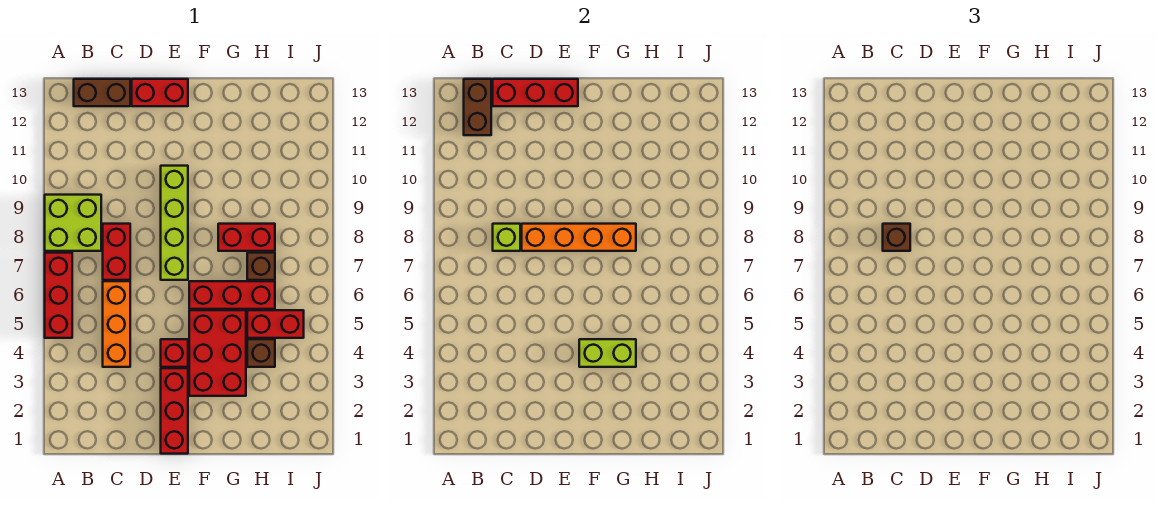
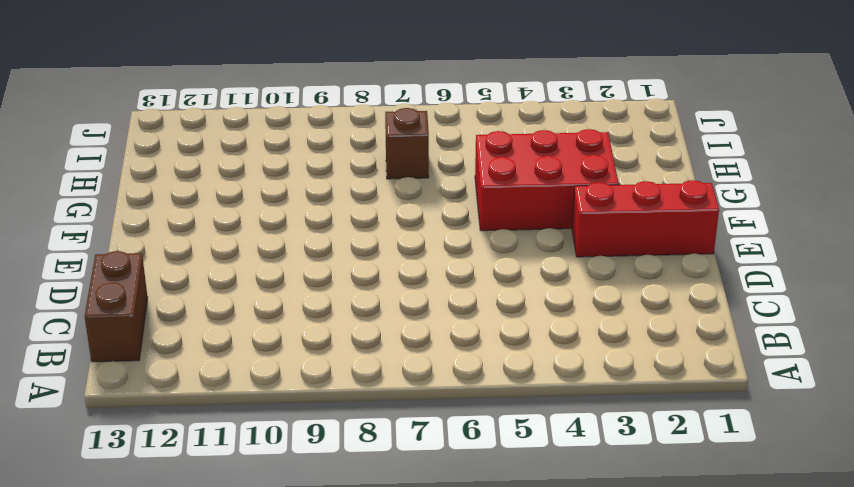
none -> red 1x3 brick [45,253,72,338]
none -> lime 2x2 brick [45,195,101,251]
none -> orange 1x3 brick [103,281,130,367]

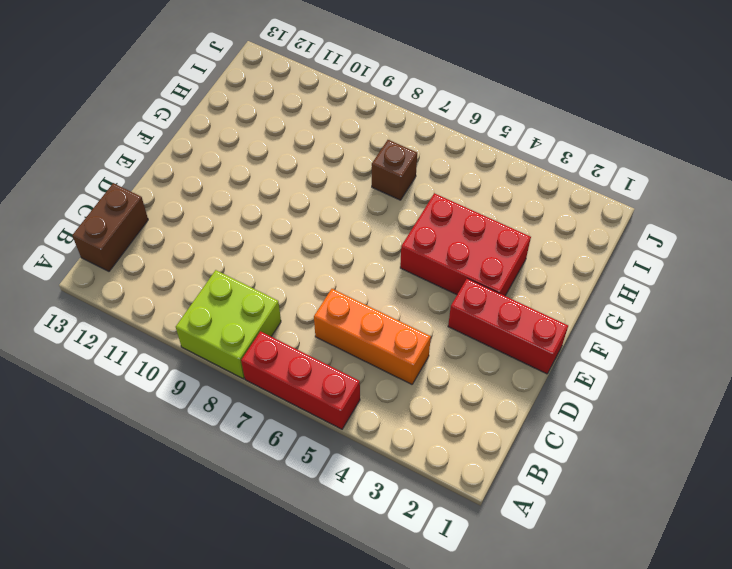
none -> red 1x2 brick [103,224,130,280]
none -> red 1x2 brick [132,79,188,106]
none -> red 1x1 brick [161,339,188,367]

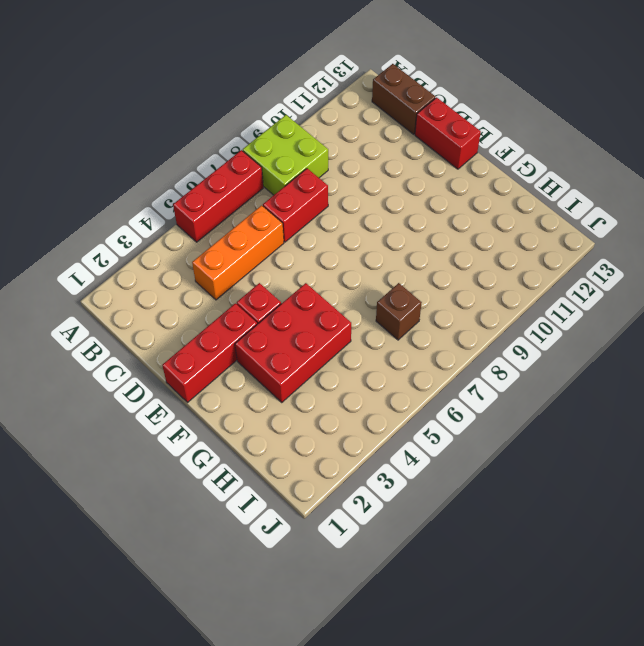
none -> lime 1x4 brick [161,166,188,280]
none -> red 1x3 brick [189,281,275,309]
none -> red 1x2 brick [218,224,275,251]

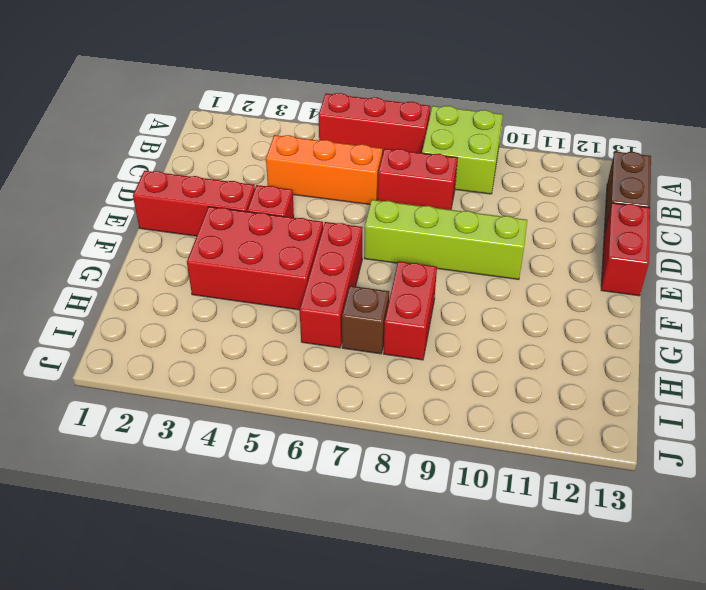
none -> brown 1x1 brick [247,339,275,367]
none -> red 1x2 brick [247,310,304,338]
none -> brown 1x2 brick [464,79,491,135]

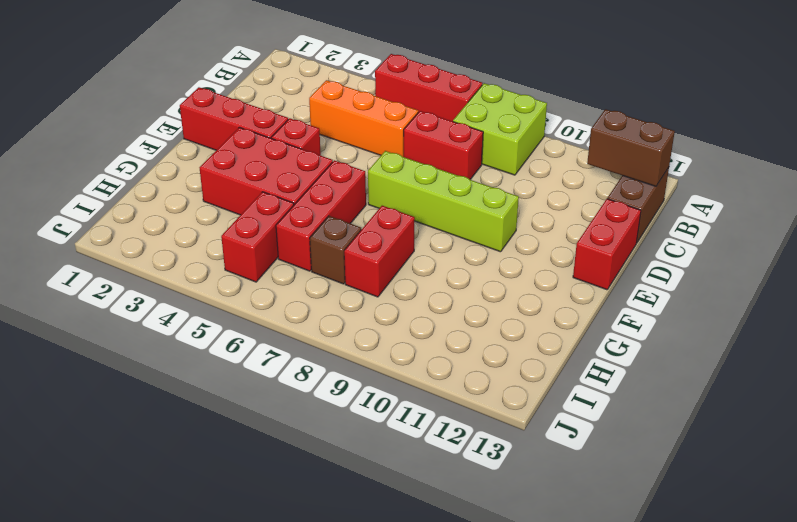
none -> brown 1x1 brick [247,339,275,367]
none -> lime 1x1 brick [493,224,520,251]
none -> red 1x3 brick [493,79,578,106]

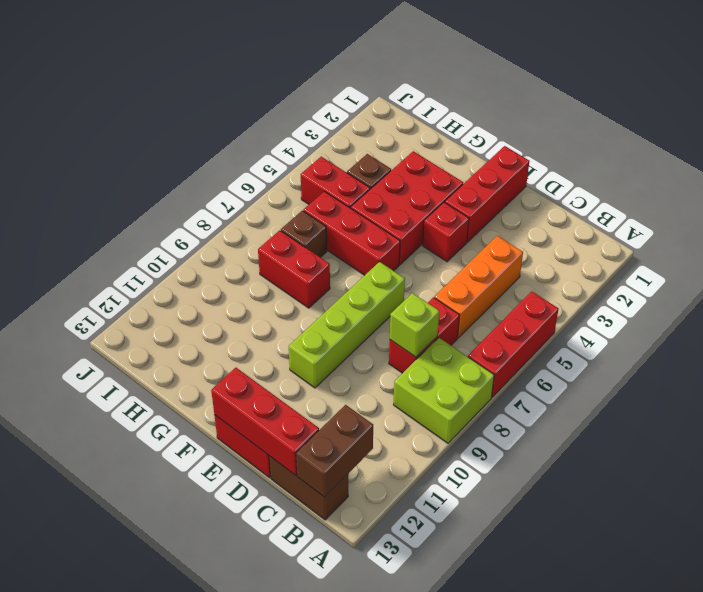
none -> orange 1x4 brick [522,224,636,251]
none -> lime 1x2 brick [579,339,636,367]
none -> brown 1x1 brick [883,224,910,251]

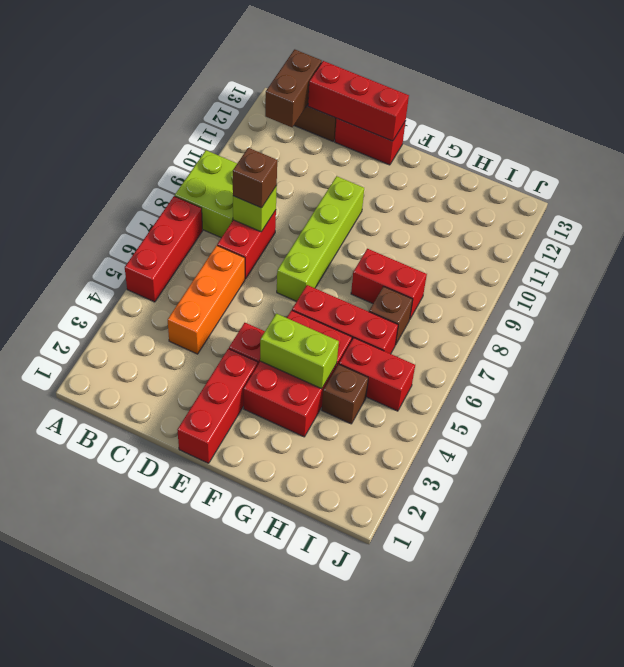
none -> orange 1x4 brick [522,224,636,251]

